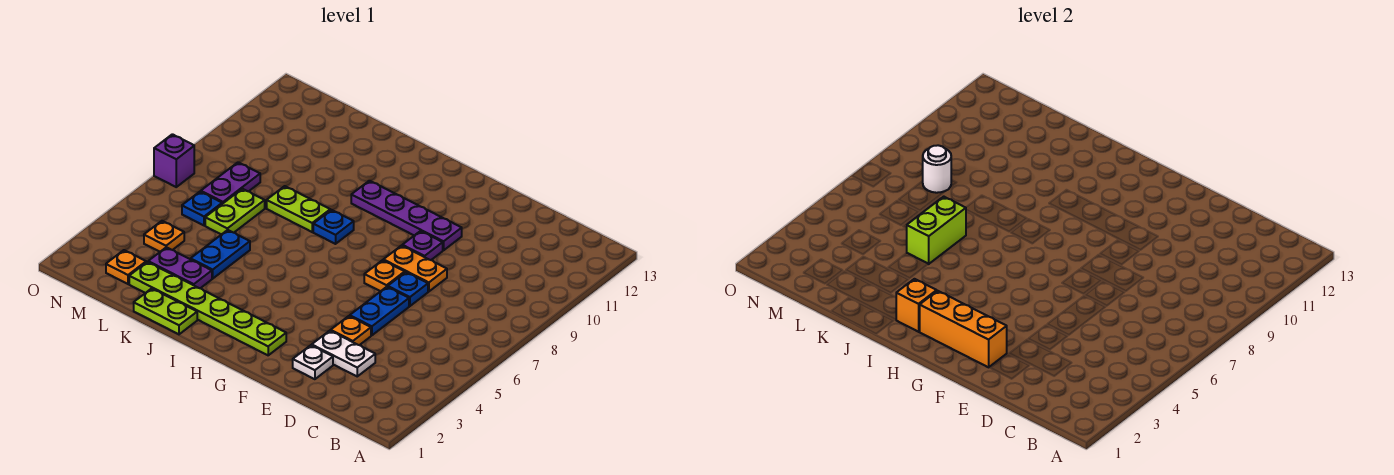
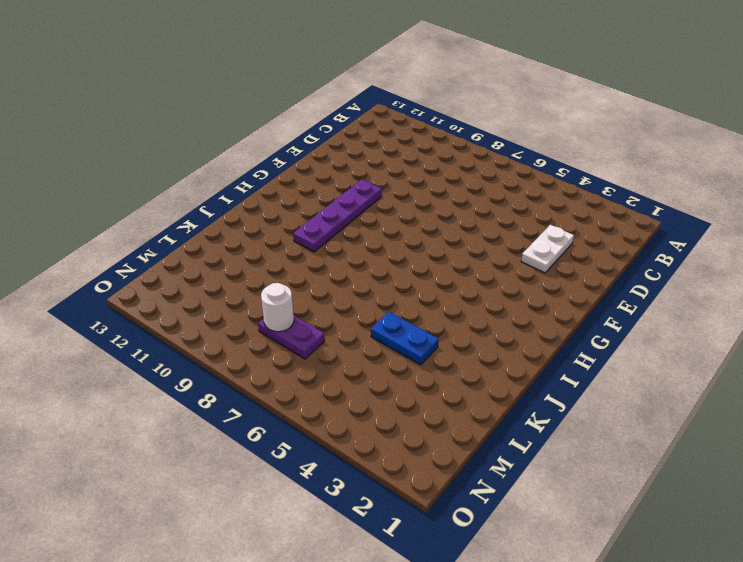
none -> white 1x1 plate [293,345,333,379]
none -> orange 1x1 plate [331,316,371,345]
none -> blue 1x2 plate [350,287,409,335]

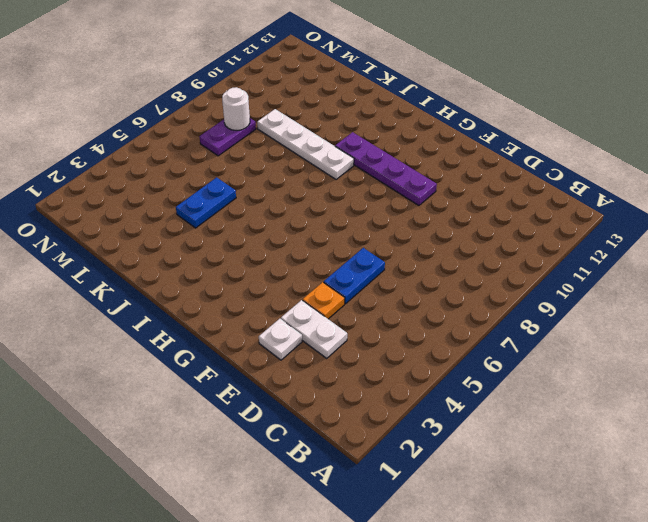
white 1x4 plate [257,109,354,179] -> none
none -> blue 1x1 plate [388,272,428,306]
none -> orange 1x2 plate [383,246,447,291]
none -> orange 1x1 plate [364,260,405,291]

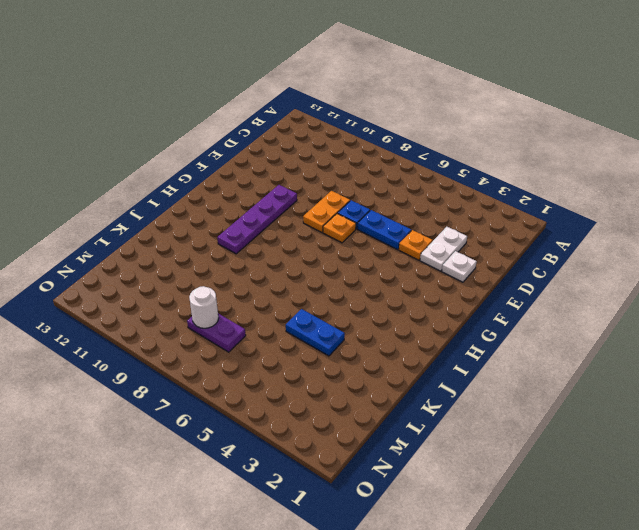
none -> purple 1x1 plate [402,231,443,260]
none -> lime 1x6 plate [129,262,286,355]
none -> blue 1x1 plate [313,210,354,244]

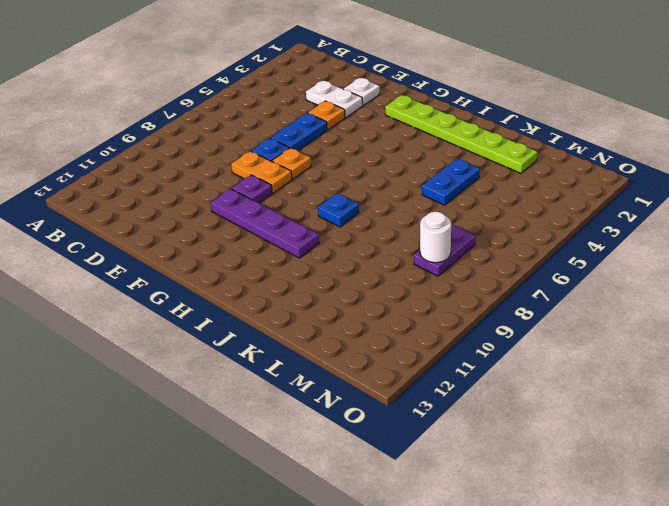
none -> lime 1x2 plate [134,288,197,334]
none -> lime 1x2 plate [267,186,330,232]
none -> purple 1x2 plate [148,247,212,288]

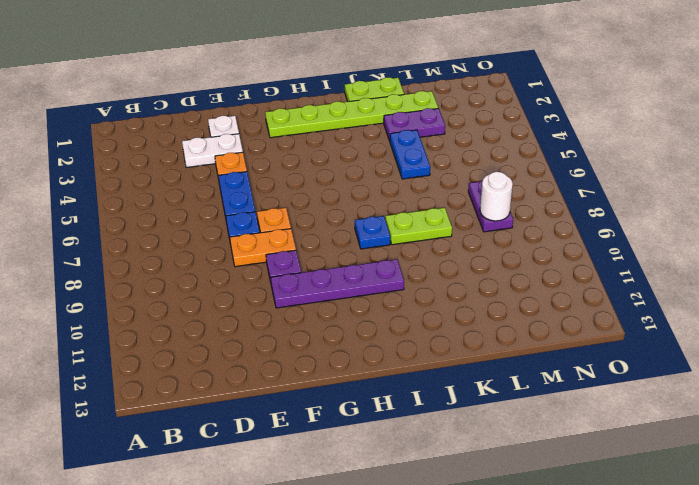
none -> lime 1x2 plate [205,189,265,235]
none -> orange 1x1 plate [106,250,146,284]
none -> orange 1x1 plate [144,221,184,252]

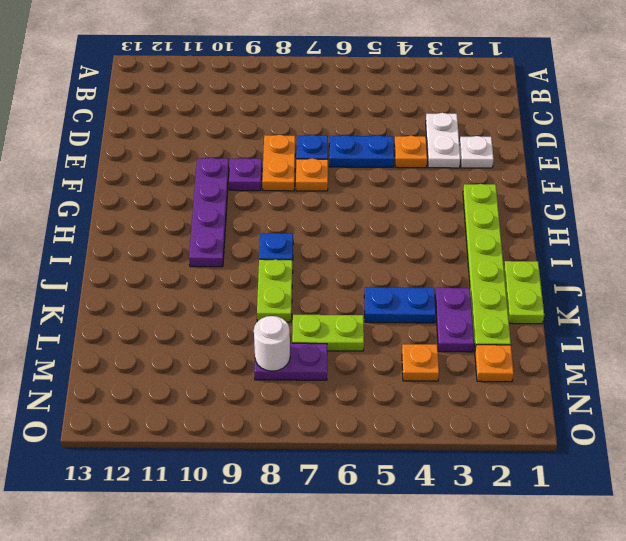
none -> blue 1x1 plate [182,192,222,225]
none -> purple 1x1 brick [154,134,194,187]
none -> orange 1x3 brick [920,291,1007,367]

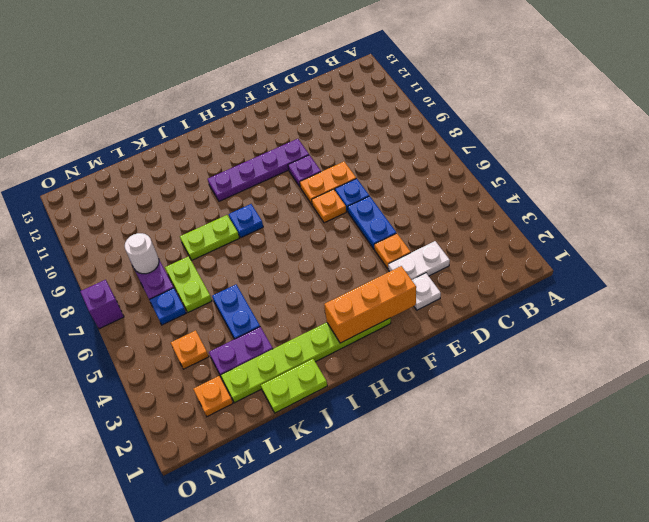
none -> orange 1x1 brick [896,279,937,332]
none -> lime 1x2 brick [907,197,966,264]

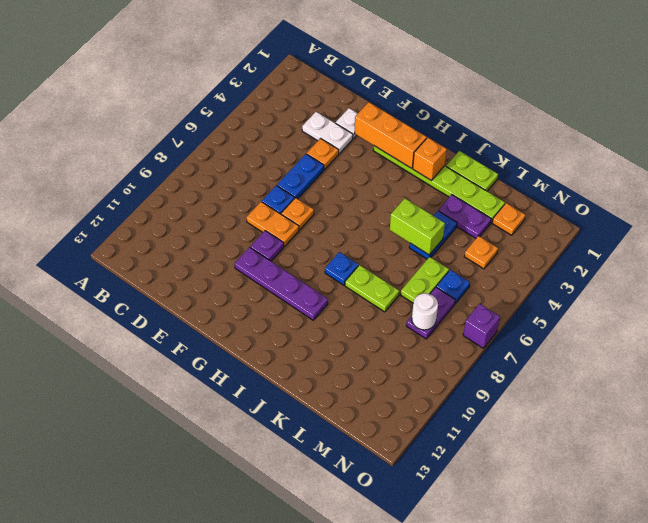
lime 1x2 brick [390,198,445,255] -> lime 1x2 brick turned to [907,197,966,264]

